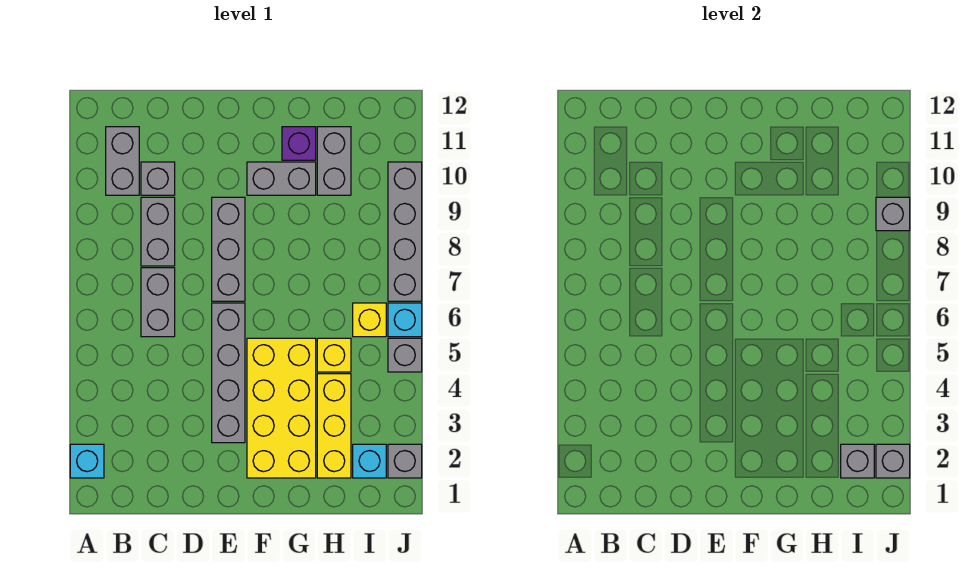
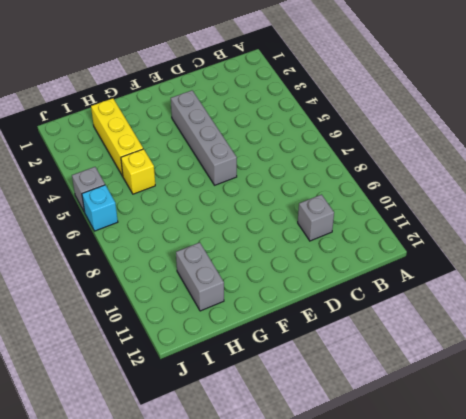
none -> cyan 1x1 brick [70,444,104,478]
none -> grey 1x2 brick [106,127,139,195]
none -> grey 1x2 brick [141,268,175,337]

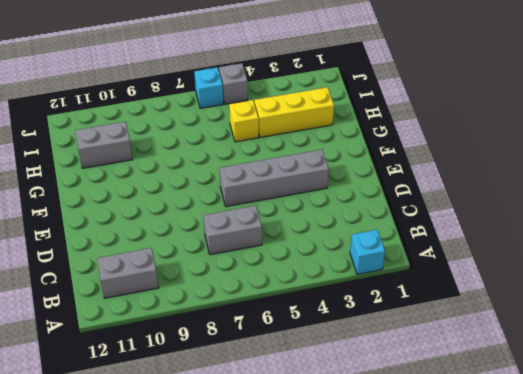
none -> grey 1x2 brick [141,197,175,266]
none -> grey 1x1 brick [141,162,175,195]
none -> grey 1x3 brick [212,197,245,301]

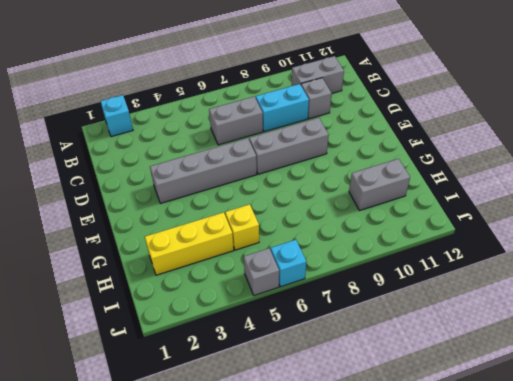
cyan 1x2 brick [256,84,309,132] -> grey 1x2 brick [141,197,175,266]
none -> yellow 2x4 brick [247,338,316,478]
none -> grey 1x2 brick [247,162,316,195]
none -> purple 1x1 brick [282,127,316,160]

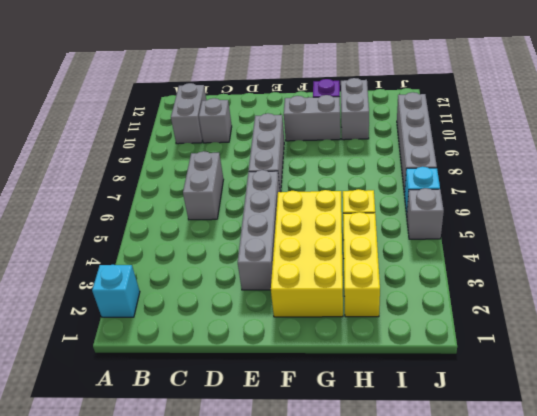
none -> grey 1x2 brick [141,197,175,266]
none -> cyan 1x1 brick [353,444,386,478]
none -> yellow 1x1 brick [353,303,386,337]

